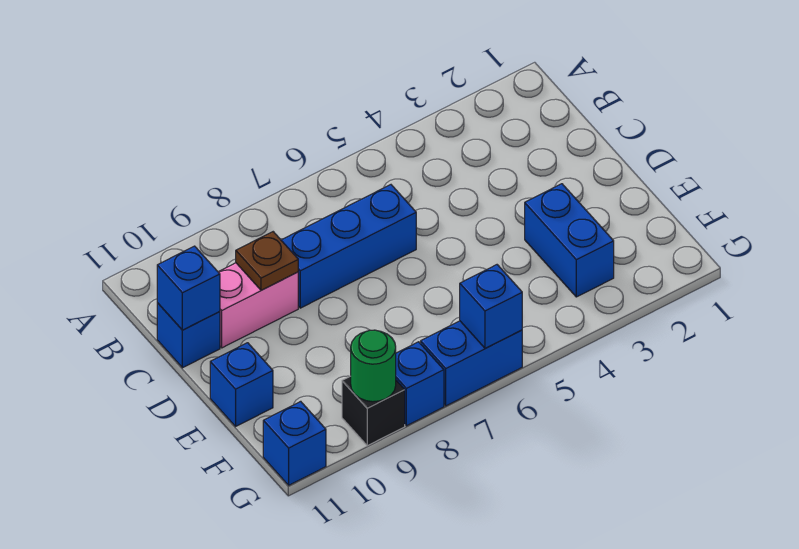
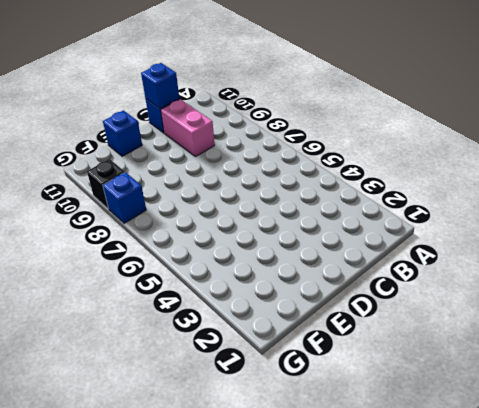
none -> blue 1x3 brick [281,185,416,308]
none -> blue 1x2 brick [525,184,614,297]
none -> blue 1x2 brick [421,321,522,406]

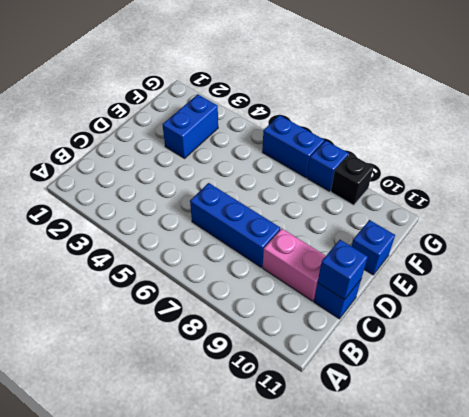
none -> blue 1x1 brick [263,401,326,485]
none -> brown 1x1 plate [236,232,298,290]
none -> blue 1x1 brick [460,265,522,348]

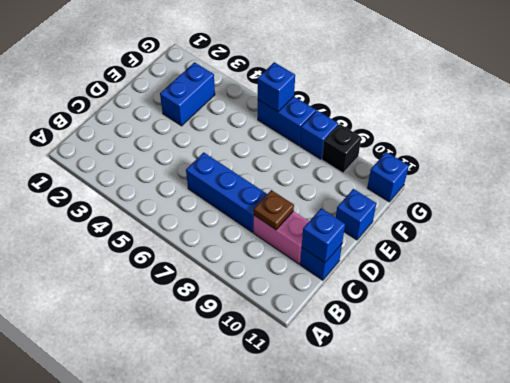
none -> green 1x1 round brick [351,330,396,402]

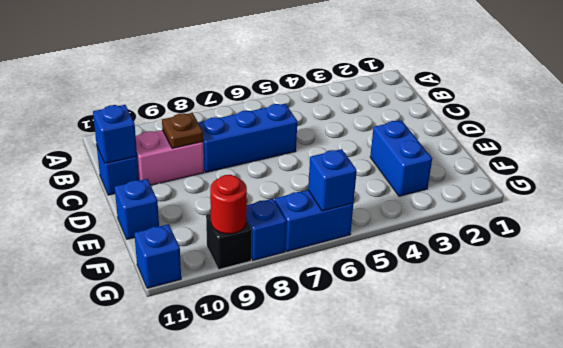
red 1x1 round brick [210,175,247,234] -> green 1x1 round brick [351,330,396,402]

